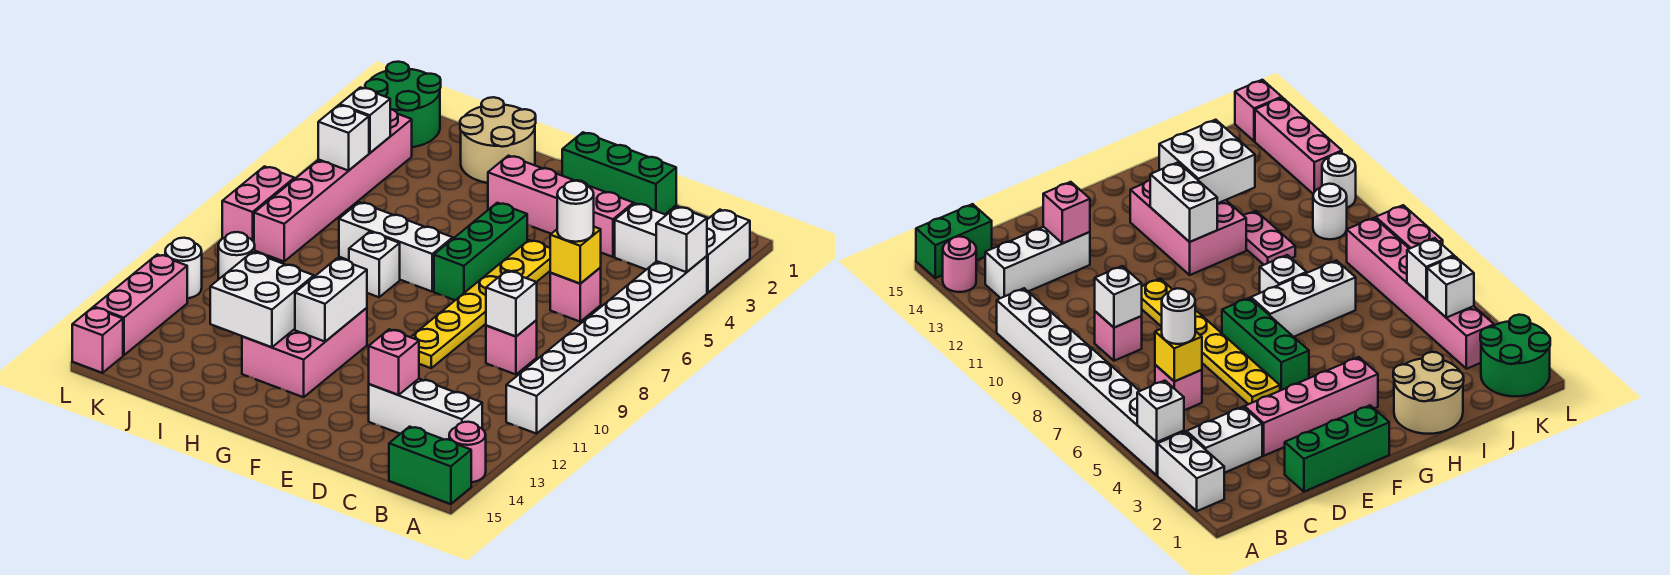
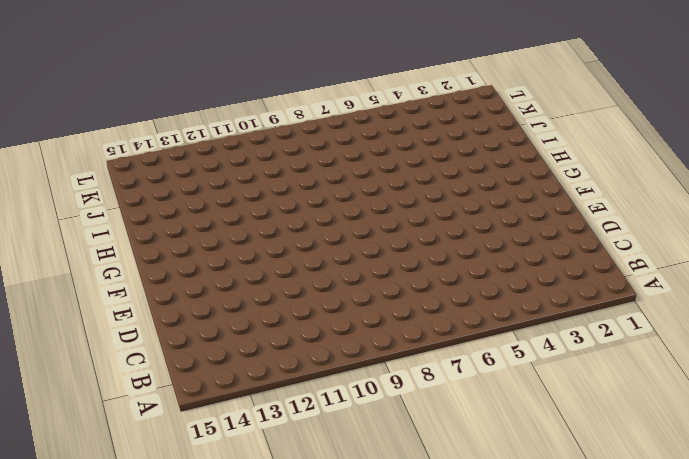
none -> white 1x2 brick [707,210,750,293]
none -> white 1x8 brick [506,256,707,434]
none -> pink 1x1 round brick [449,422,486,482]
none -> green 1x2 brick [389,427,471,504]

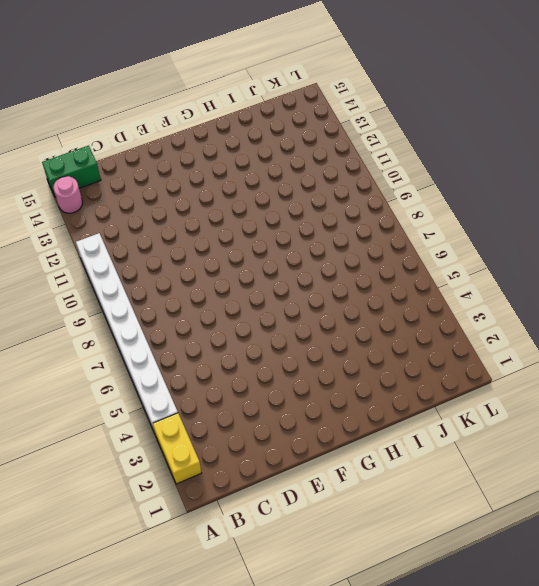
yellow 1x2 brick [153,413,201,484] -> white 1x2 brick [707,210,750,293]
none -> white 1x2 brick [615,203,666,270]
none -> white 1x3 brick [369,379,482,440]
none -> pink 1x1 brick [550,268,601,322]
none -> pink 1x1 brick [486,320,537,374]

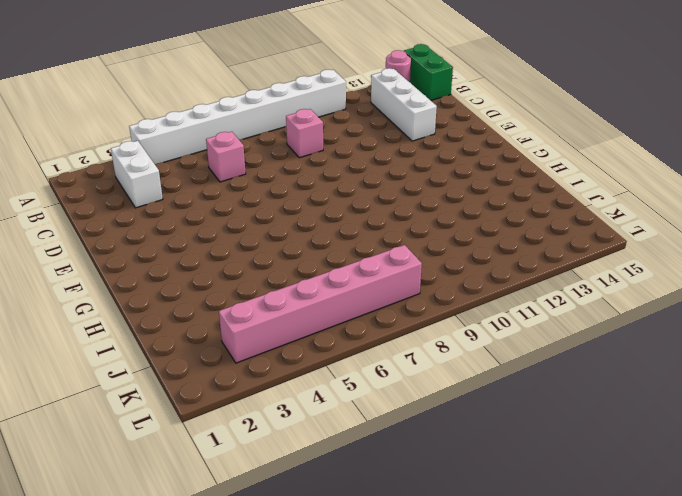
none -> white 1x2 brick [707,210,750,293]
none -> green 1x3 brick [562,132,676,214]
none -> pink 1x4 brick [488,156,633,257]
none -> yellow 1x6 plate [411,240,550,368]

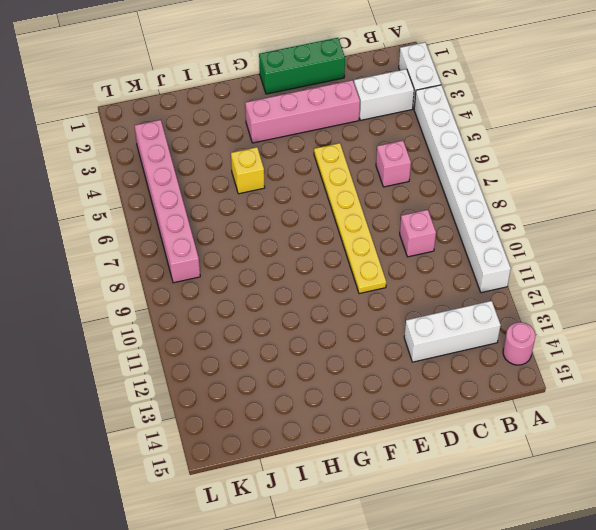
yellow 1x1 brick [231,147,265,194] -> yellow 1x1 brick moved to [550,227,601,284]
none -> green 1x2 brick [389,427,471,504]
none -> green 1x3 brick [434,203,527,300]
none -> white 1x3 brick [339,202,453,291]
none -> pink 2x3 brick [242,308,367,397]

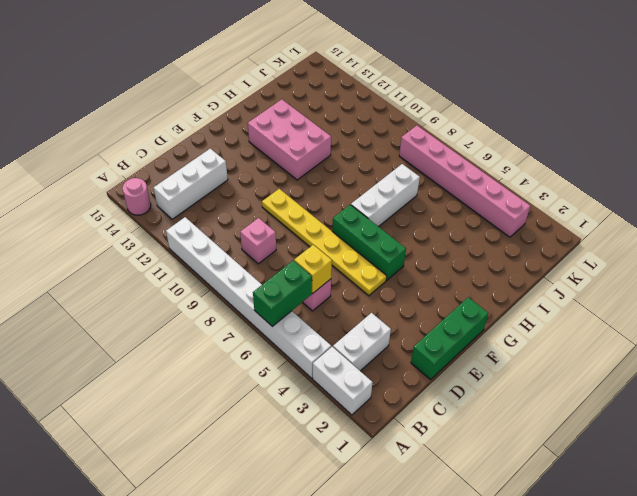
green 1x2 brick [253,260,312,326] -> green 1x2 brick moved to [389,427,471,504]
none -> pink 1x4 brick [488,156,633,257]
none -> tan 2x2 round brick [460,97,536,183]
none -> white 1x1 brick [349,232,400,297]
none -> pink 1x2 plate [1244,211,1295,265]

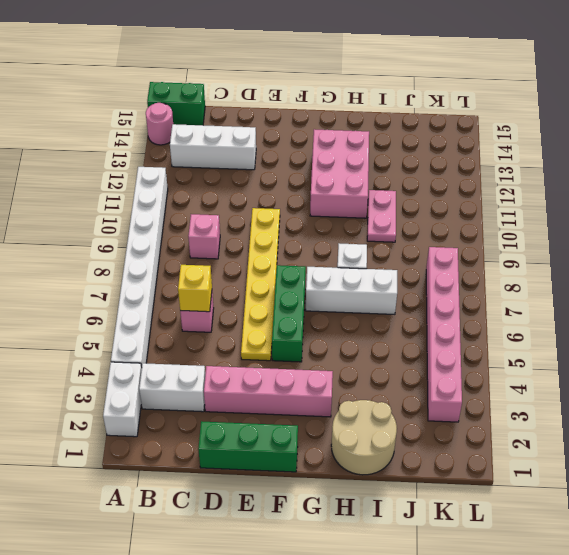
none -> green 2x2 round brick [365,62,441,147]
none -> white 1x1 round brick [218,232,255,280]
none -> pink 1x2 brick [222,166,294,242]
none -> white 1x1 round brick [165,238,202,298]

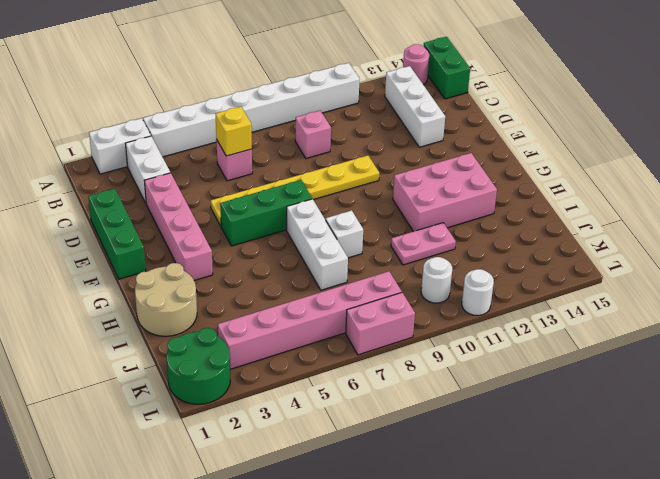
none -> pink 1x3 brick [94,255,187,355]
none -> pink 1x1 brick [72,307,123,373]
none -> white 1x1 brick [656,207,707,272]
none -> white 1x1 brick [486,271,537,336]

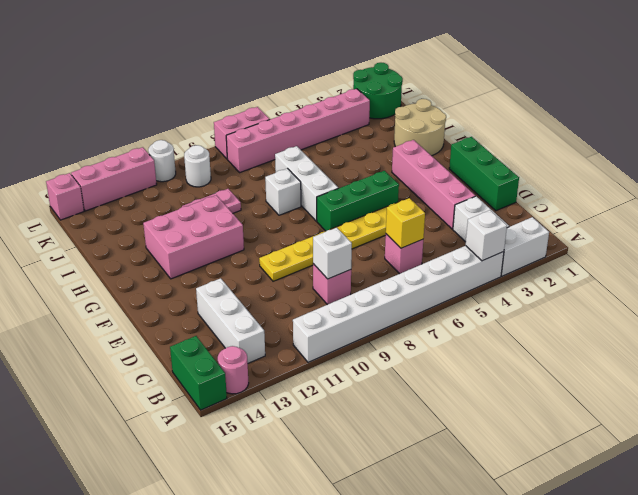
none -> pink 1x1 brick [369,329,419,395]
none -> white 1x2 brick [295,259,367,341]
none -> white 2x2 brick [210,252,314,347]
none -> white 1x1 brick [340,87,390,153]

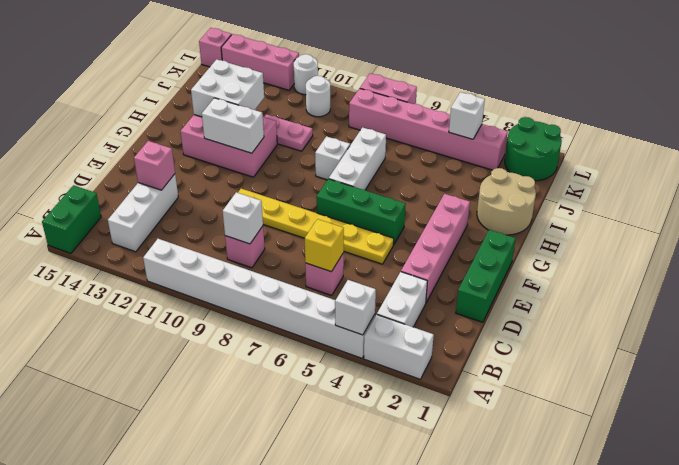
none -> pink 1x1 round brick [449,422,486,482]
none -> white 1x1 brick [318,105,369,171]
none -> white 1x1 round brick [557,181,594,242]

